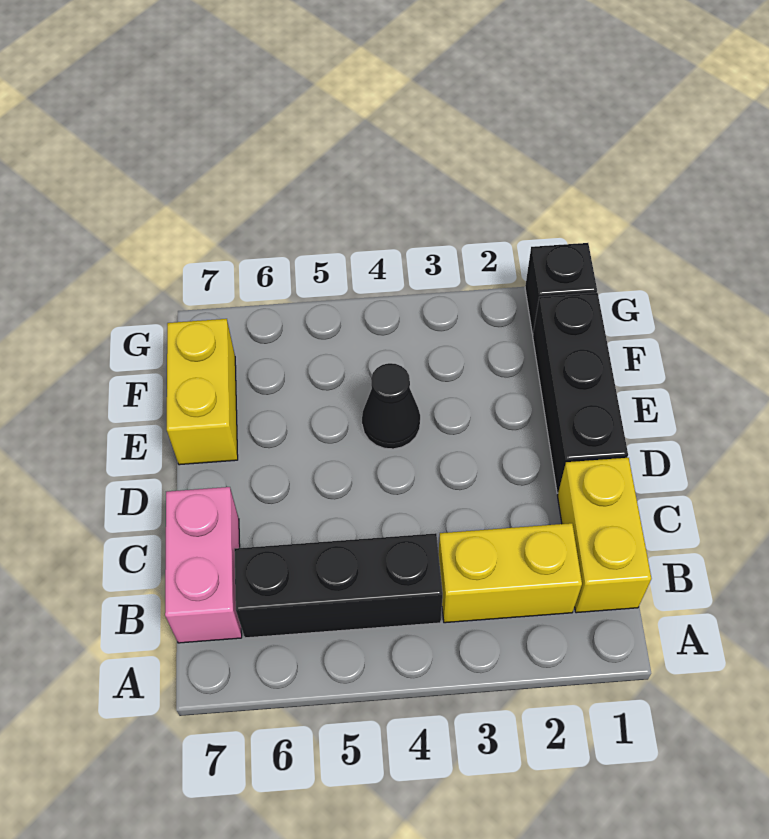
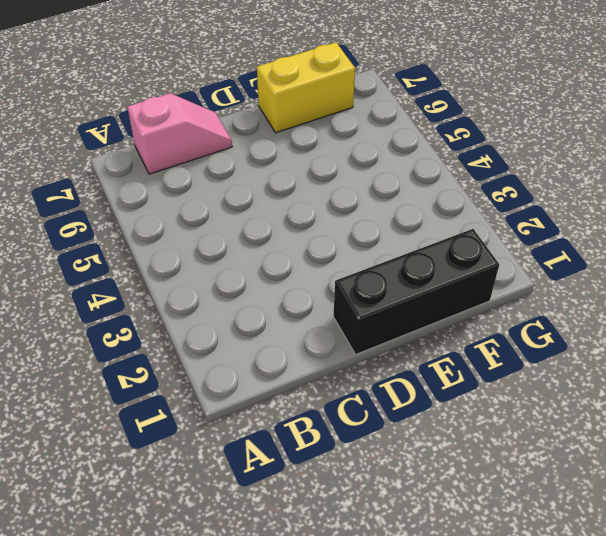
pink 1x2 slope [127,93,232,174] -> pink 1x2 brick [165,487,242,643]
none -> yellow 1x2 brick [558,458,652,613]
none -> yellow 1x2 brick [438,523,582,623]

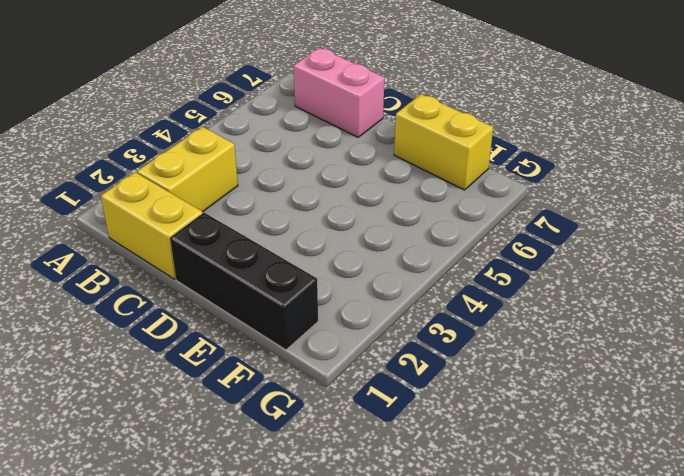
none -> black 1x3 brick [234,533,443,638]
none -> black 1x1 cone [362,363,420,449]

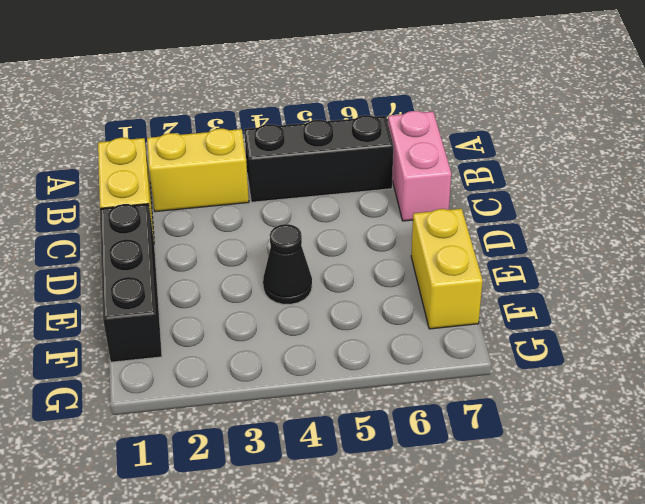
none -> black 1x1 brick [525,243,597,334]

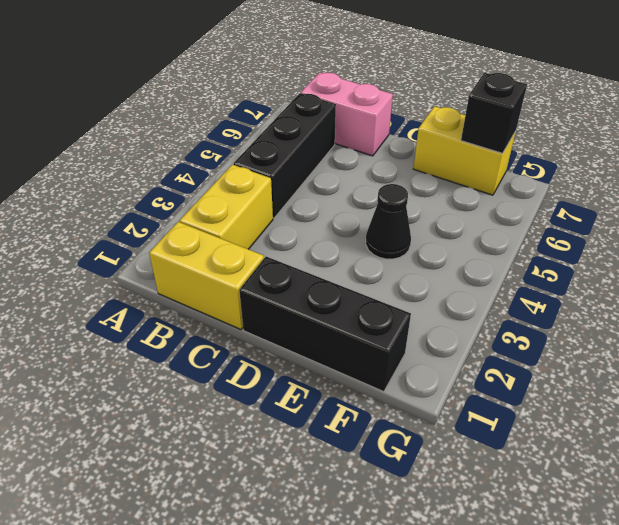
black 1x1 brick [461,73,527,153] -> black 1x1 brick moved to [525,243,597,334]

